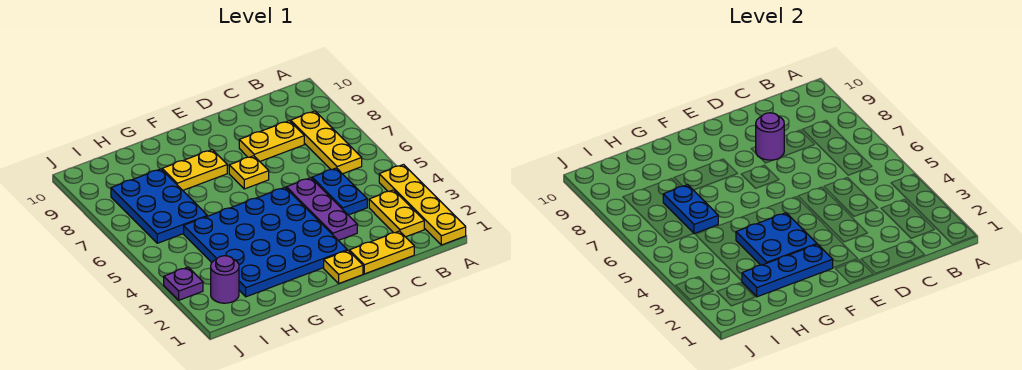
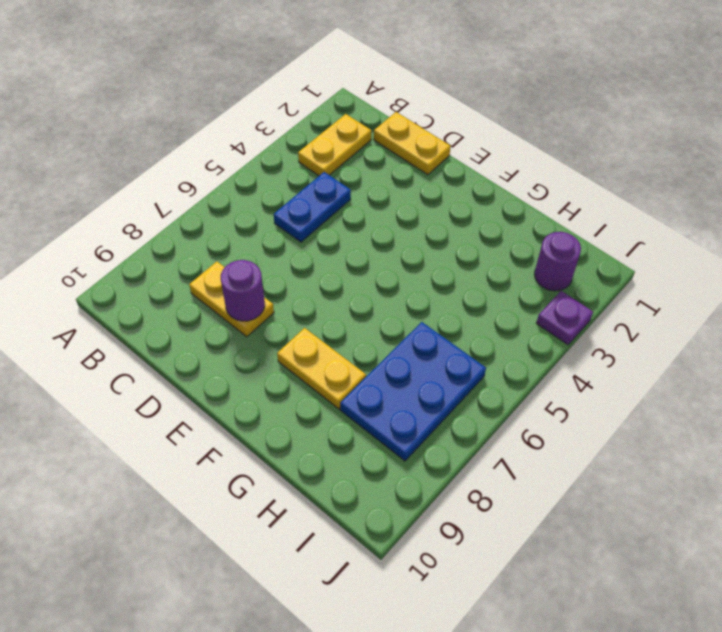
none -> yellow 1x4 plate [379,165,466,245]
none -> yellow 1x3 plate [290,111,362,174]
none -> purple 1x3 plate [286,178,357,240]

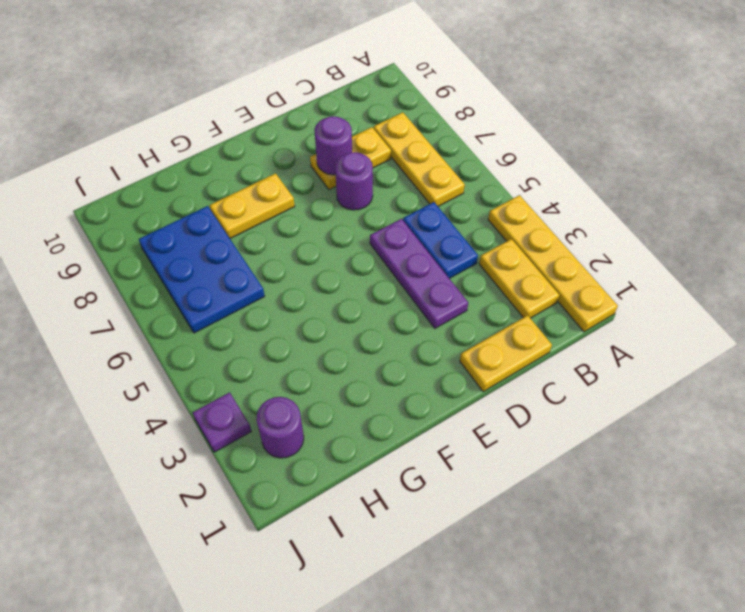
purple 1x1 round brick [335,152,373,210] -> none
none -> yellow 1x1 plate [324,250,363,283]
none -> blue 4x4 plate [184,187,347,297]
none -> yellow 1x1 plate [229,156,269,189]

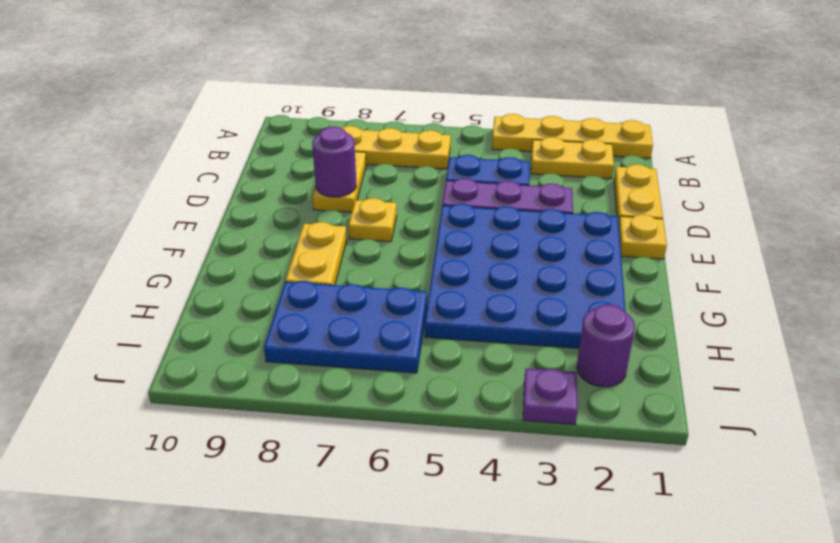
none -> blue 1x3 plate [742,244,833,297]
none -> blue 2x2 plate [736,213,817,265]
none -> blue 1x2 plate [663,185,718,234]

